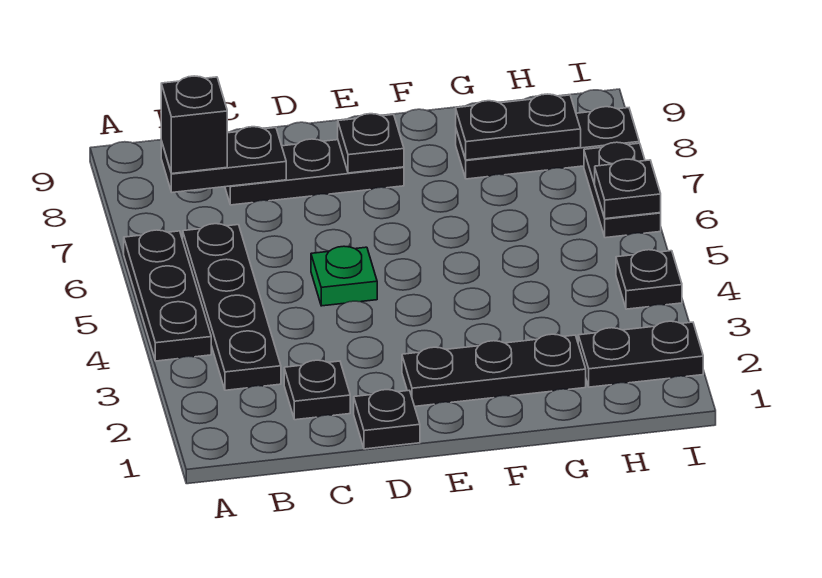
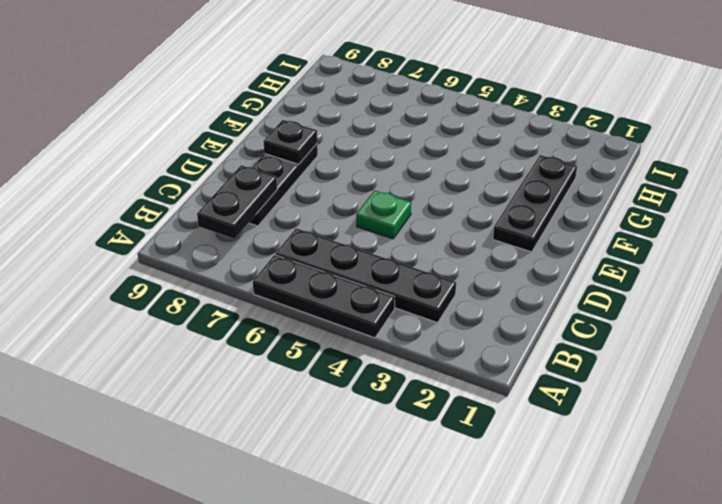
none -> black 1x1 plate [284,360,350,420]
none -> black 1x1 plate [354,390,420,449]
none -> black 1x3 plate [456,107,639,179]

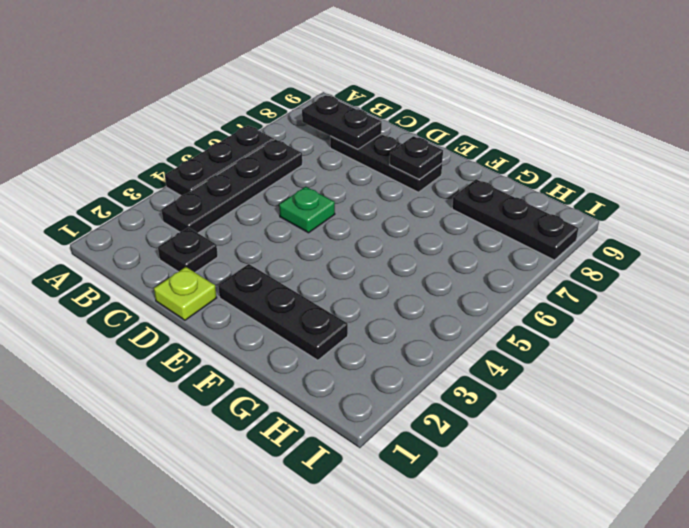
lime 1x1 plate [154,267,217,320] -> black 1x1 plate [354,390,420,449]
none -> black 1x2 plate [578,321,703,387]
none -> black 1x1 plate [616,250,682,309]
none -> black 1x2 plate [584,142,661,238]

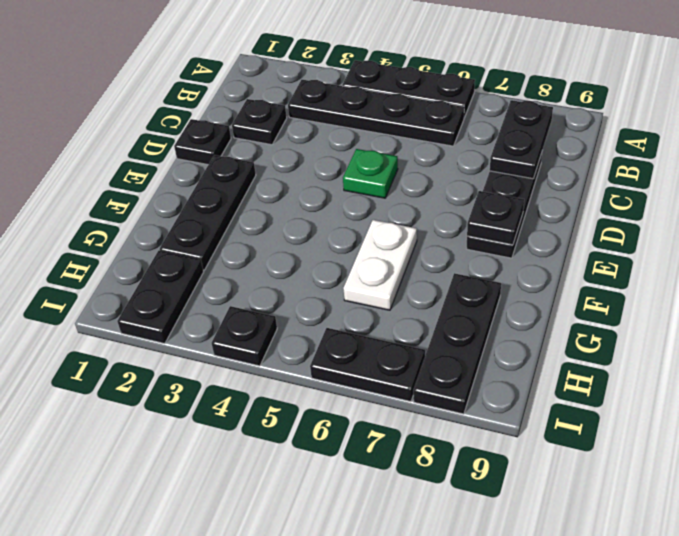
white 1x2 plate [343,220,417,310] -> none
none -> black 1x2 plate [456,94,581,160]
none -> black 1x1 plate [595,159,661,219]
none -> black 1x1 brick [161,76,228,174]

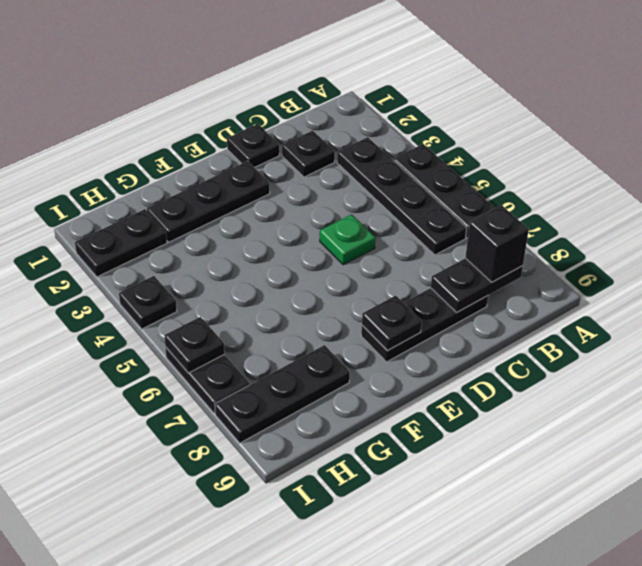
none -> black 1x2 plate [456,94,581,160]

